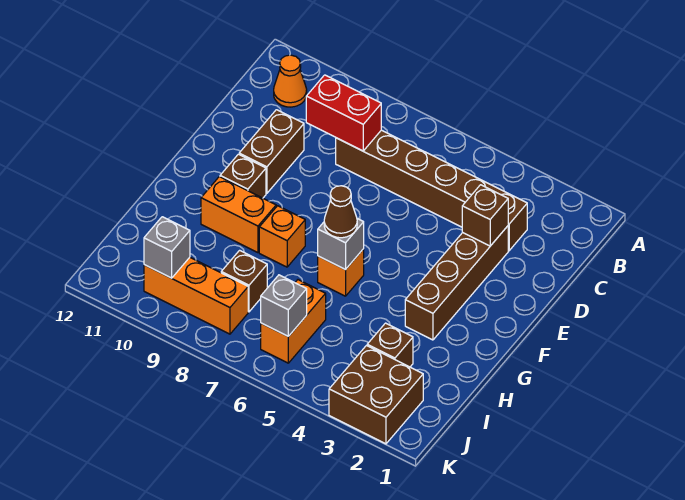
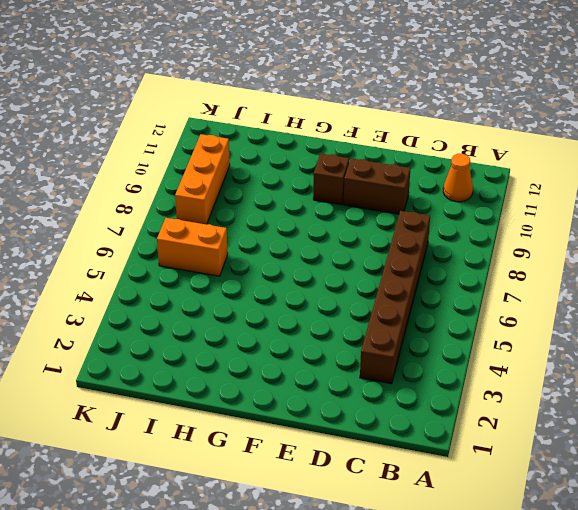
none -> brown 1x4 brick [405,226,508,340]
none -> orange 1x1 brick [318,249,364,296]
none -> orange 1x1 brick [259,206,305,267]

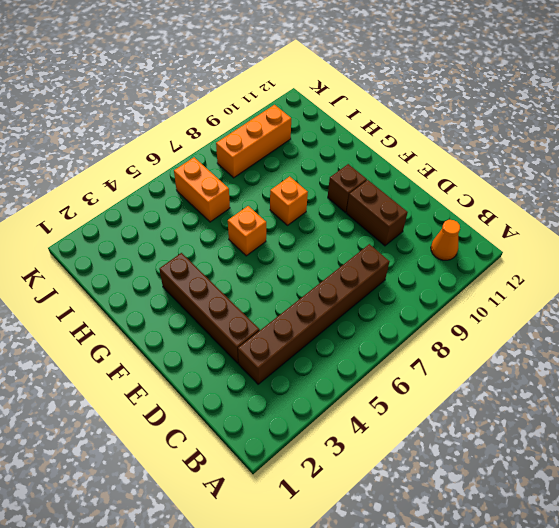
none -> orange 1x2 brick [201,177,276,253]
none -> brown 1x1 brick [367,323,413,367]
none -> brown 1x1 brick [221,250,267,312]

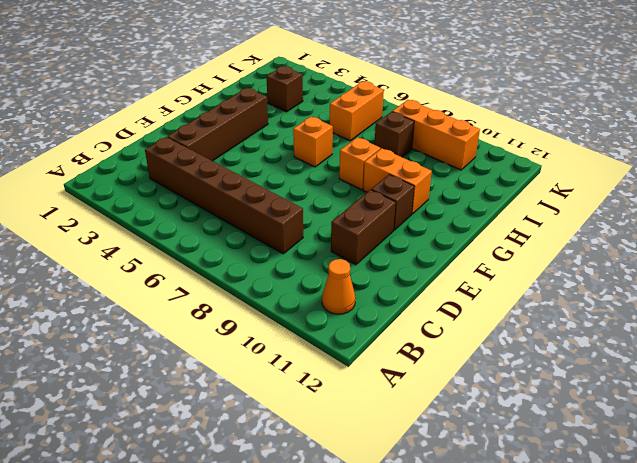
none -> brown 2x2 brick [329,346,423,444]
none -> red 1x2 brick [306,75,381,151]
none -> brown 1x1 brick [462,185,508,246]

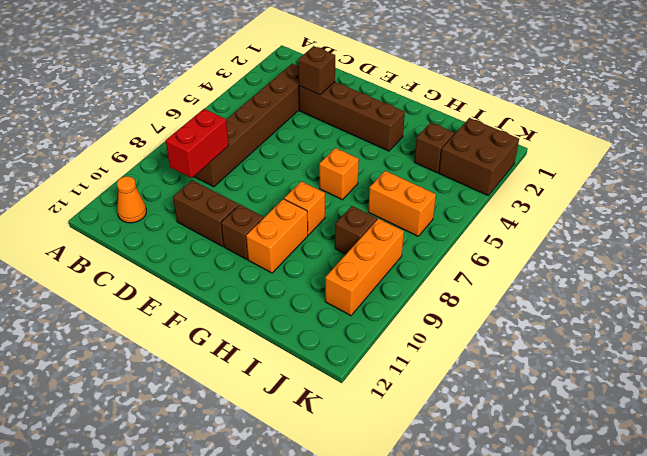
none -> grey 1x1 brick [318,219,364,270]
none -> grey 1x1 brick [261,275,307,336]
none -> grey 1x1 brick [144,217,190,278]

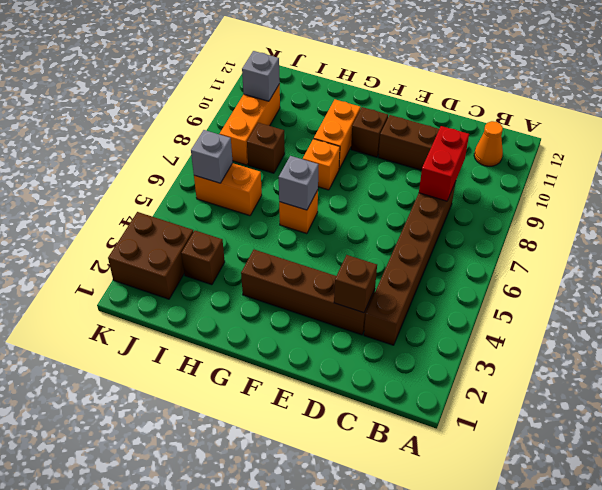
none -> brown 1x1 cone [324,186,357,238]

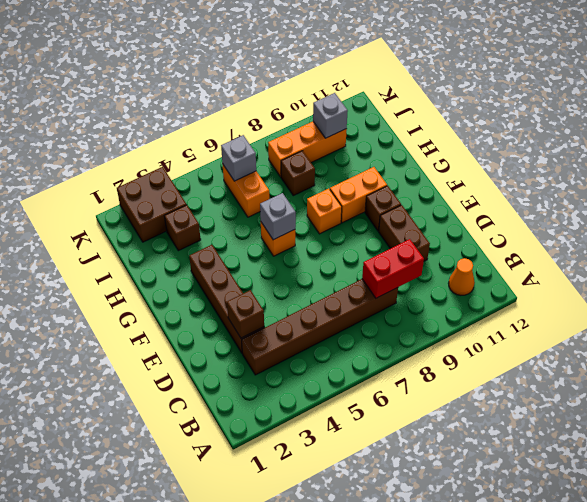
none -> brown 1x1 cone [324,186,357,238]

